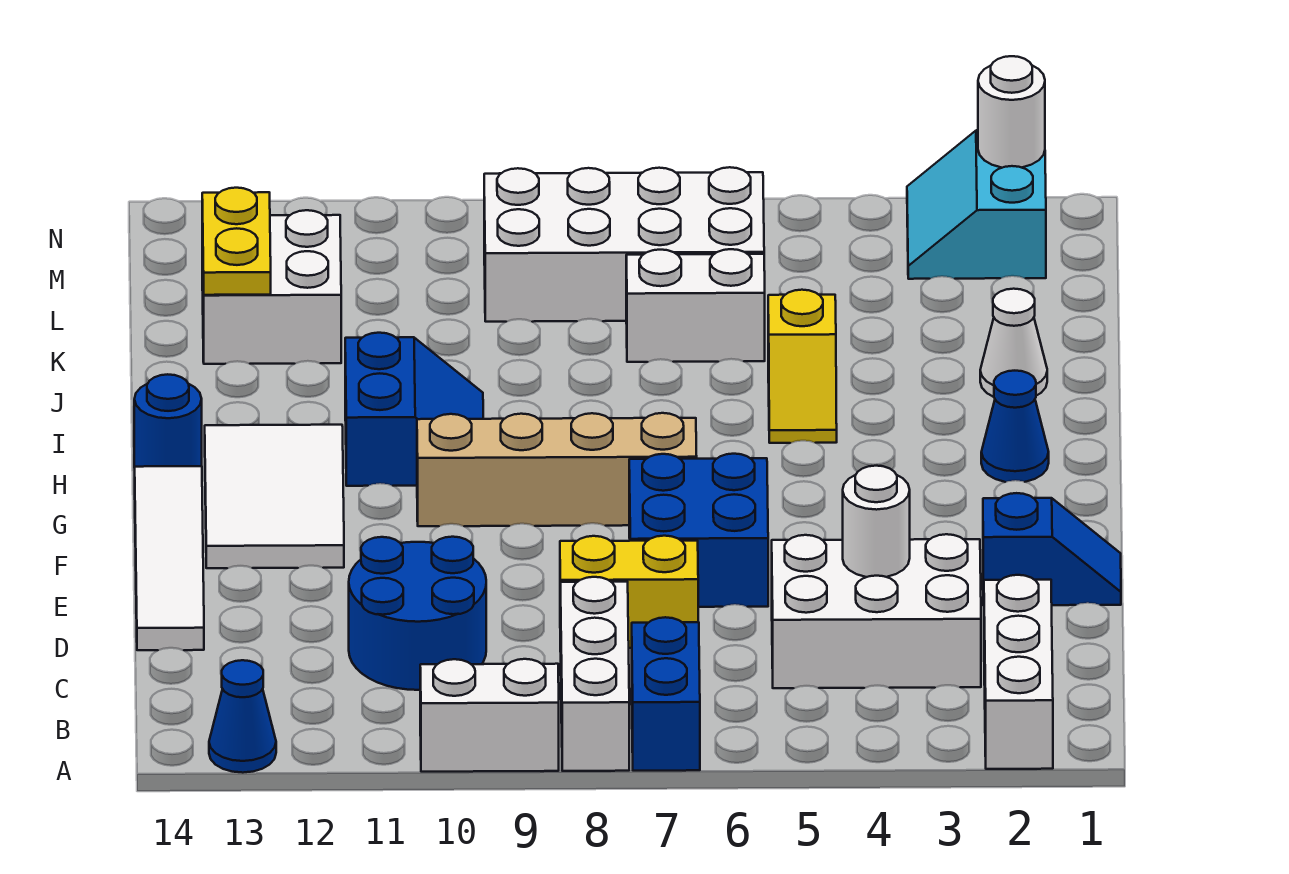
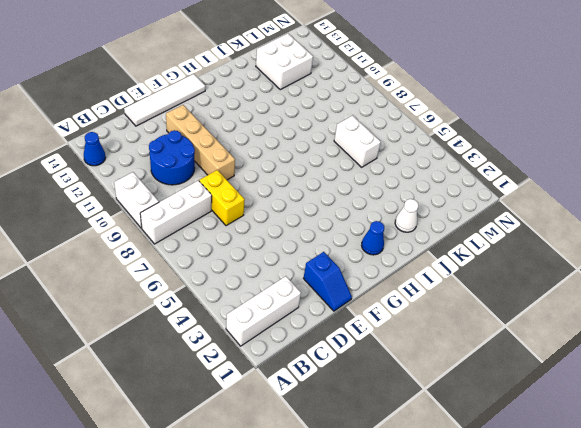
tan 1x4 brick [166,105,235,180] -> tan 1x4 brick moved to [417,413,697,526]
none -> blue 1x2 brick [632,617,700,771]
none -> white 2x3 brick [772,534,981,688]
none -> blue 2x2 brick [629,454,768,607]

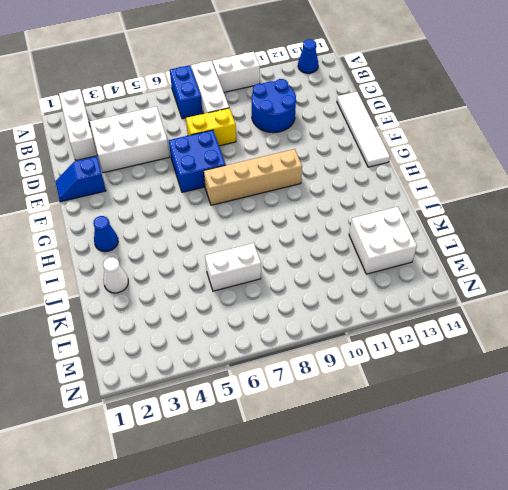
none -> white 2x3 tile [205,425,344,568]
none -> blue 2x2 slope [345,333,483,486]
none -> blue 1x1 round brick [134,374,202,468]

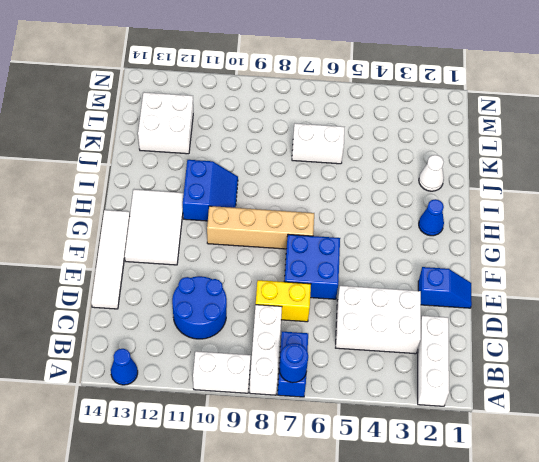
blue 1x1 round brick [279,343,308,383] -> blue 1x1 round brick moved to [134,374,202,468]
none -> yellow 1x2 slope [768,290,837,443]
none -> white 2x4 brick [484,167,764,322]
none -> cyan 2x2 slope [907,130,1046,279]

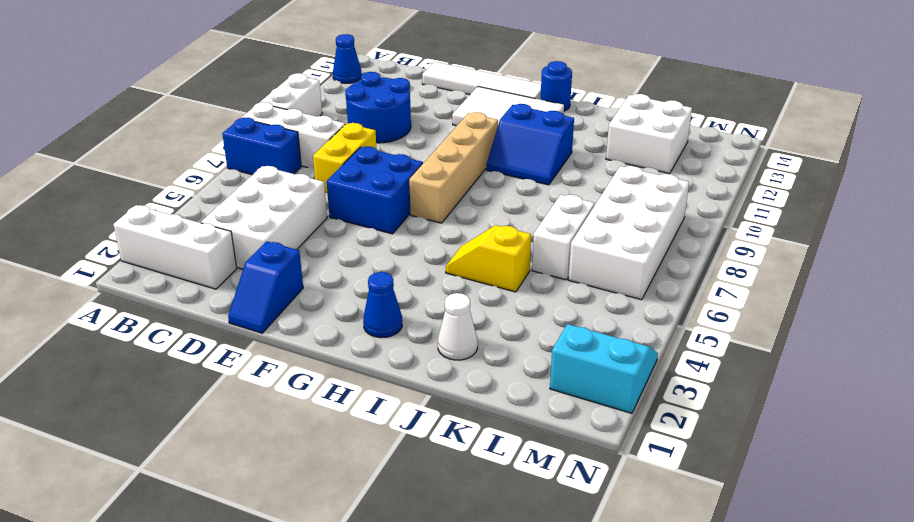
none -> white 1x1 round brick [843,466,910,577]
none -> yellow 1x2 plate [202,188,271,295]
none -> white 1x1 round brick [978,56,1045,168]

